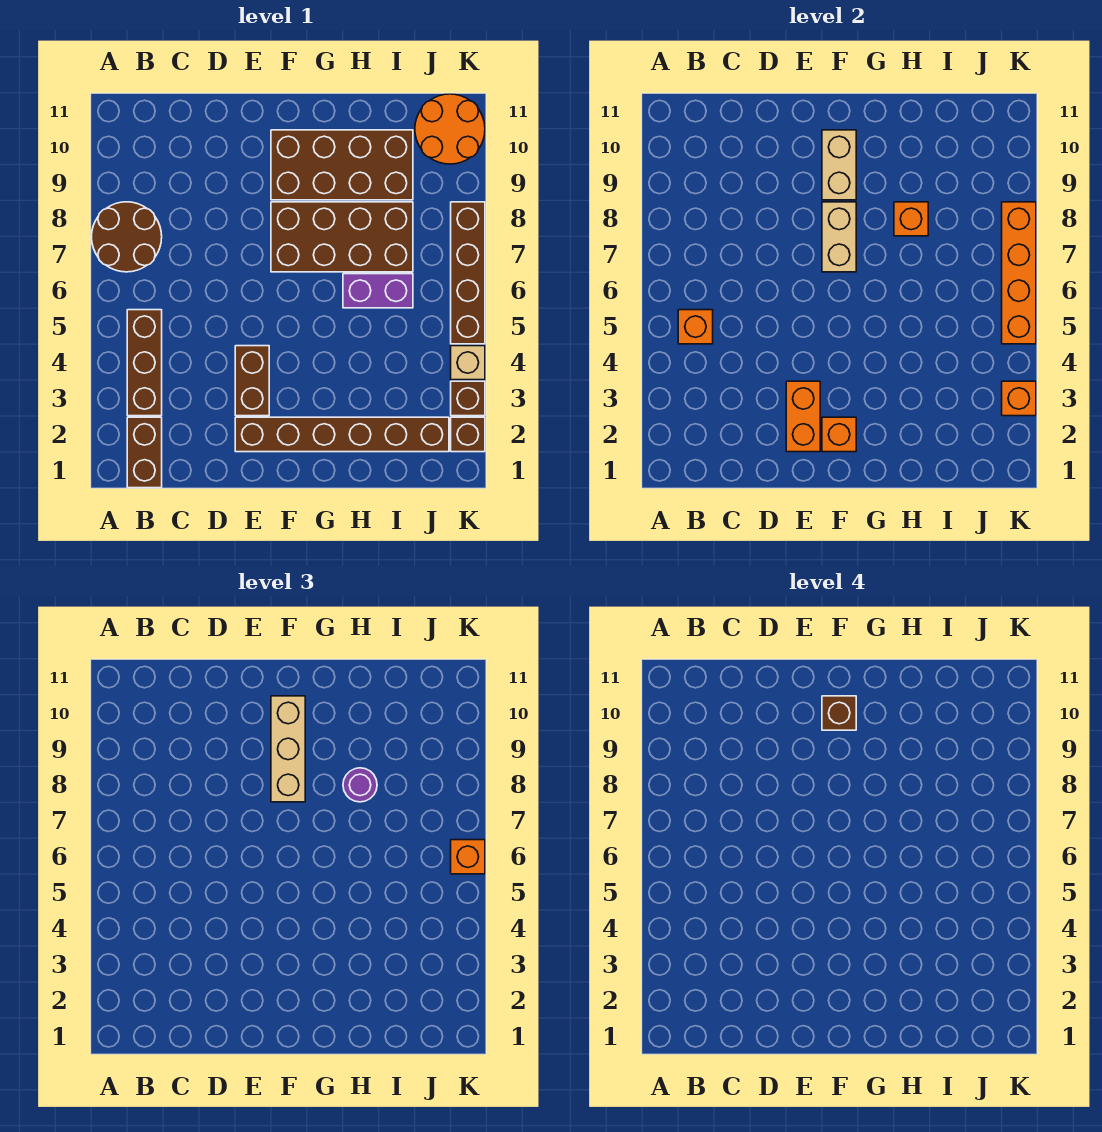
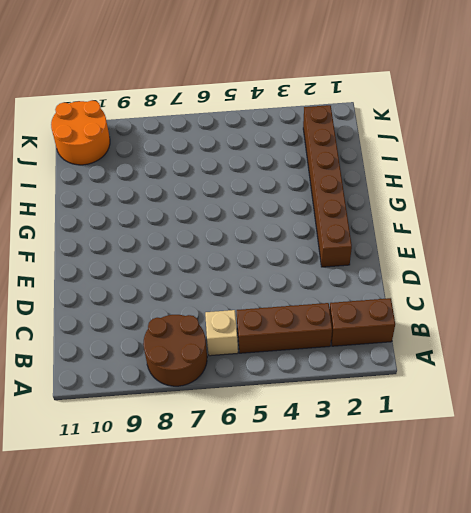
tan 1x1 brick [205,310,238,356] -> tan 1x1 brick moved to [451,346,485,380]
none -> brown 1x2 brick [235,346,269,416]
none -> brown 2x4 brick [271,202,413,272]
none -> brown 2x4 brick [271,130,413,200]

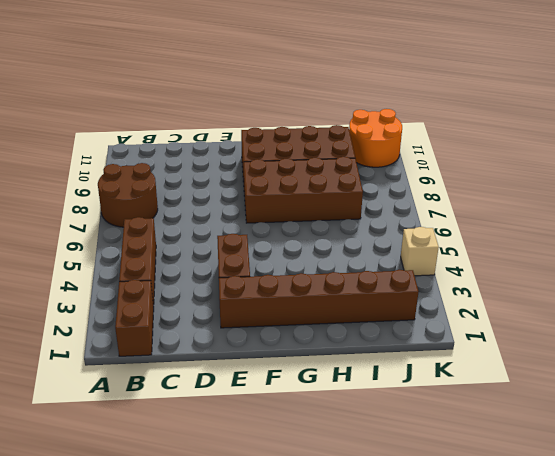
none -> purple 1x2 brick [343,274,413,308]
none -> brown 1x1 brick [451,417,485,452]
none -> brown 1x1 brick [451,381,485,416]

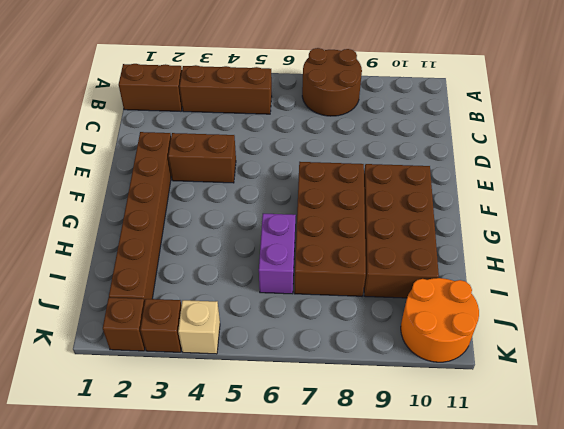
none -> brown 1x4 brick [451,202,485,344]
none -> orange 1x1 brick [678,310,713,344]
none -> orange 1x2 brick [786,381,820,452]

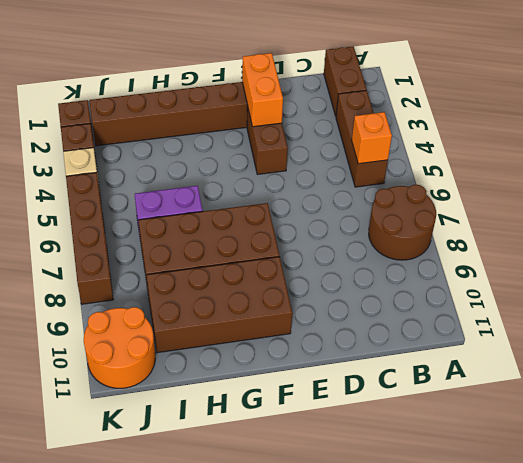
none -> orange 1x1 brick [822,417,856,452]
none -> tan 1x2 brick [822,202,856,272]
none -> tan 1x2 brick [822,130,856,200]

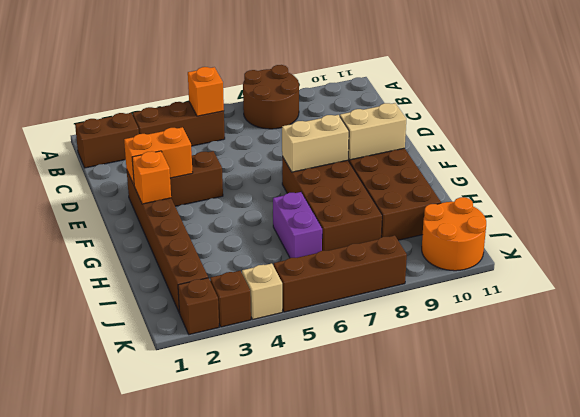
none -> orange 1x1 brick [894,202,928,236]
none -> orange 1x1 brick [1002,381,1036,416]
none -> orange 1x4 brick [1002,202,1036,344]

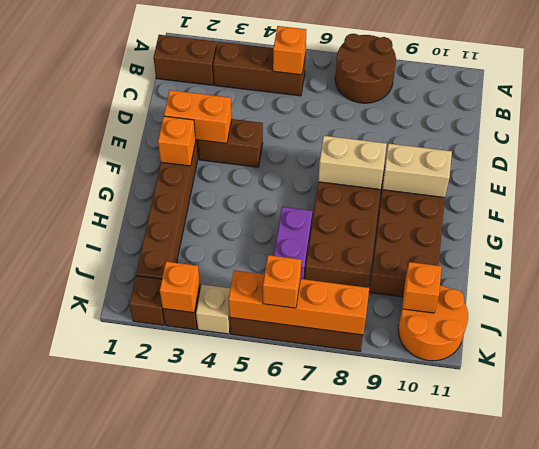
orange 1x1 brick [402,262,442,313] -> orange 1x1 brick moved to [894,202,928,236]
none -> tan 1x3 brick [271,696,305,802]
none -> purple 1x1 round brick [343,768,377,802]
none -> brown 1x1 brick [822,696,856,730]

